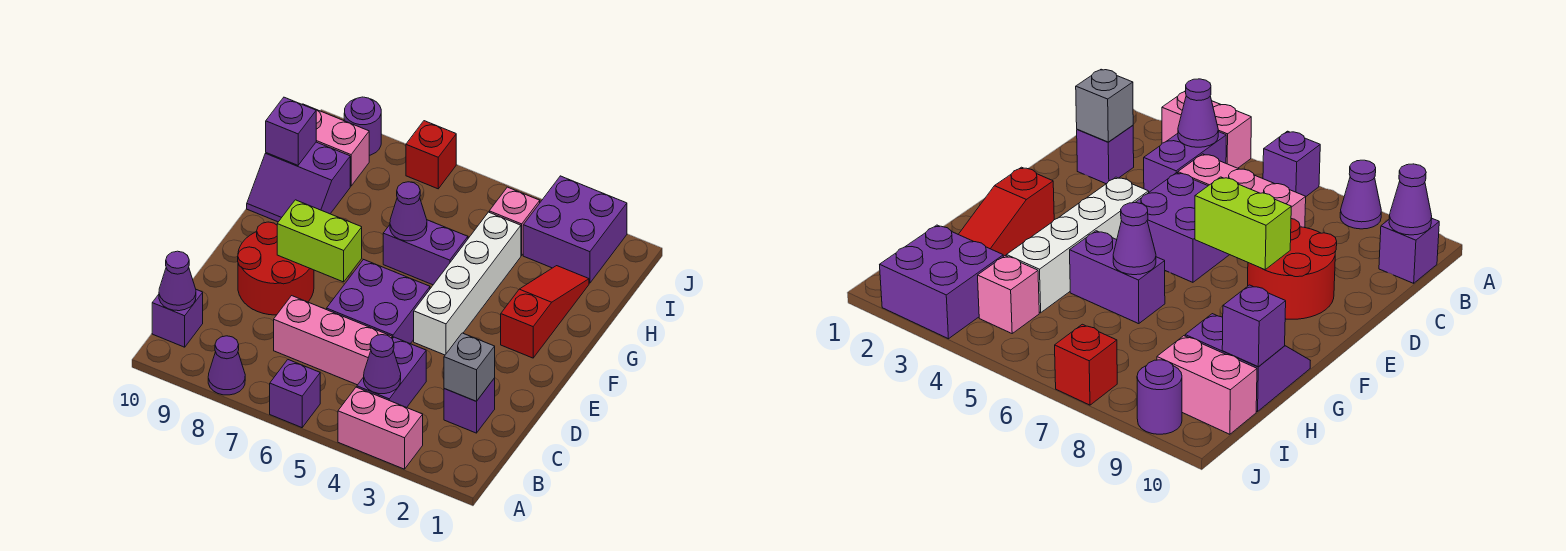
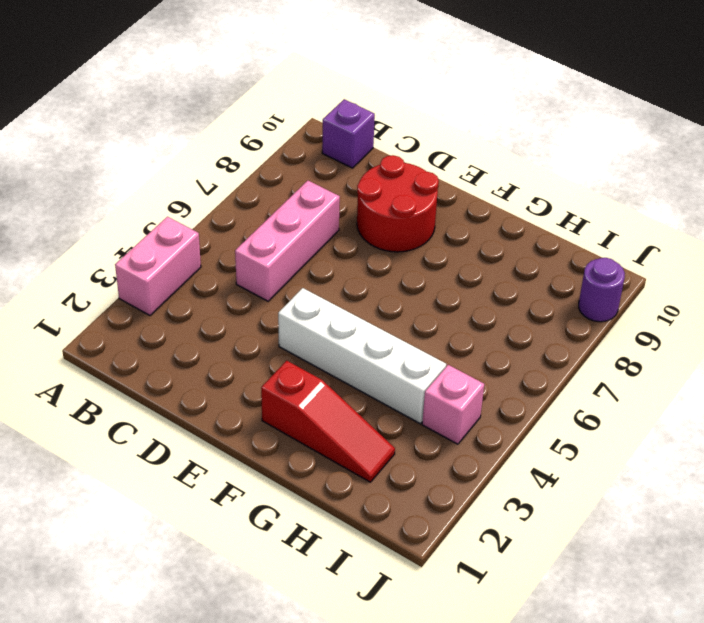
none -> purple 1x1 brick [270,360,320,428]
none -> purple 1x1 cone [208,336,245,395]
none -> purple 1x2 brick [357,337,426,408]

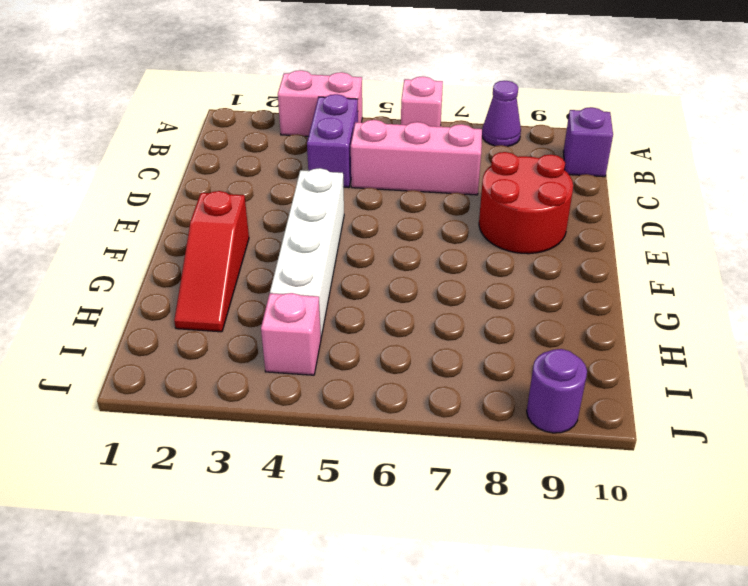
pink 1x1 brick [401,76,443,127] -> purple 1x1 brick [270,360,320,428]
none -> purple 1x1 brick [444,378,495,433]
none -> purple 2x2 brick [327,259,430,344]
none -> purple 1x2 brick [383,220,468,285]

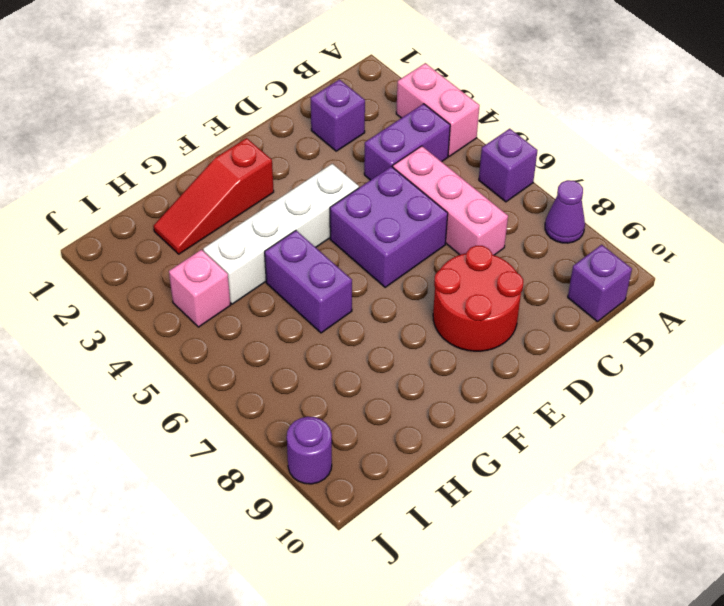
none -> purple 2x2 slope [247,142,350,222]
none -> purple 2x2 brick [523,176,627,283]
none -> pink 1x2 brick [302,104,369,186]

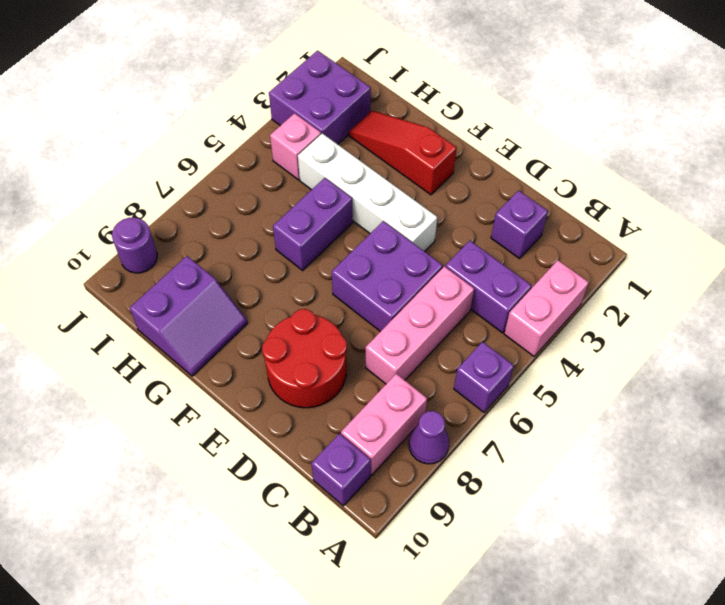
pink 1x2 brick [341,374,427,475] -> pink 1x2 brick moved to [302,104,369,186]
none -> red 1x1 brick [406,121,456,189]
none -> purple 1x1 cone [364,335,401,394]
none -> purple 1x1 cone [159,251,196,311]

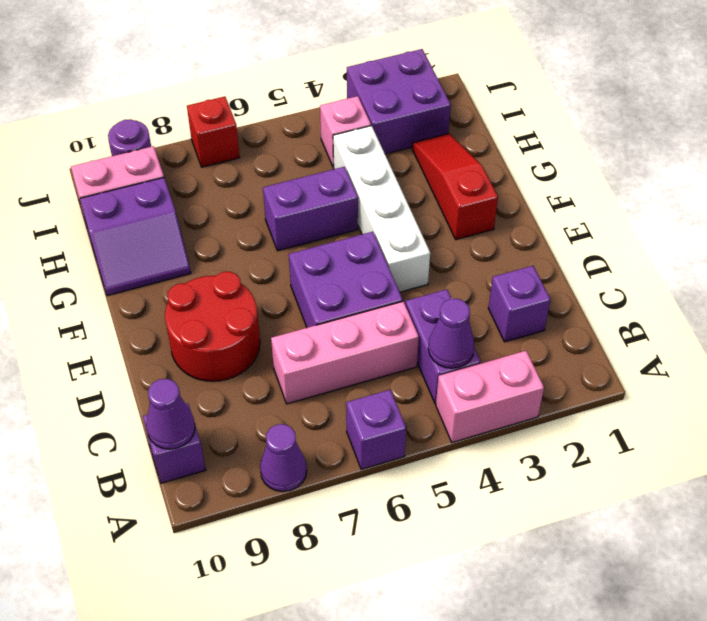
none -> grey 1x1 brick [444,333,495,401]
none -> lime 1x2 brick [277,200,362,282]
none -> purple 1x1 cone [390,182,427,241]

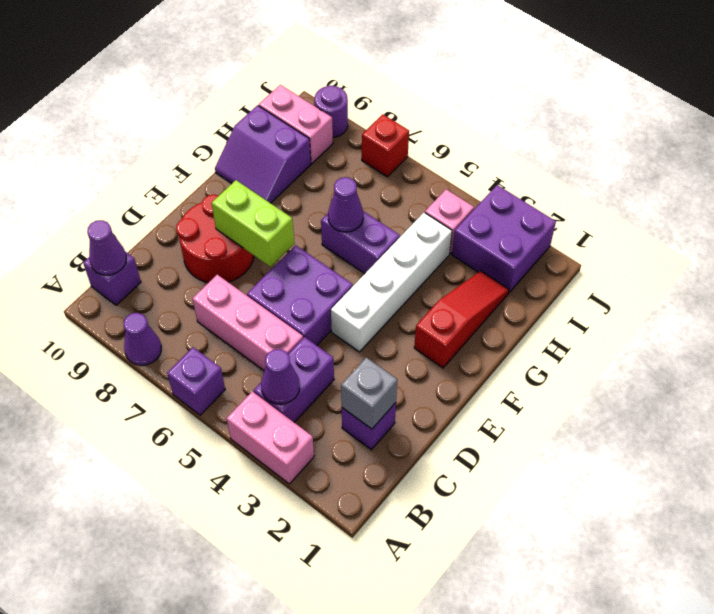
none -> purple 1x1 brick [266,97,316,165]

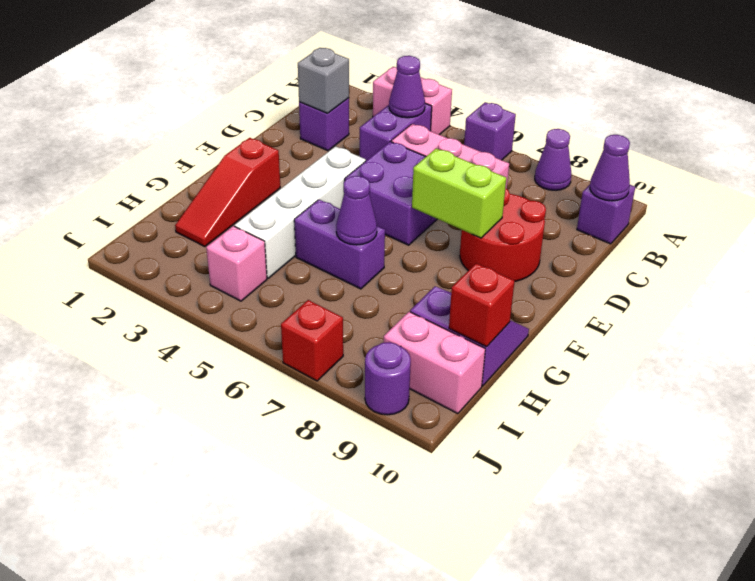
red 1x1 brick [449,263,515,347] -> purple 1x1 brick [266,97,316,165]
none -> purple 2x2 brick [523,176,627,283]

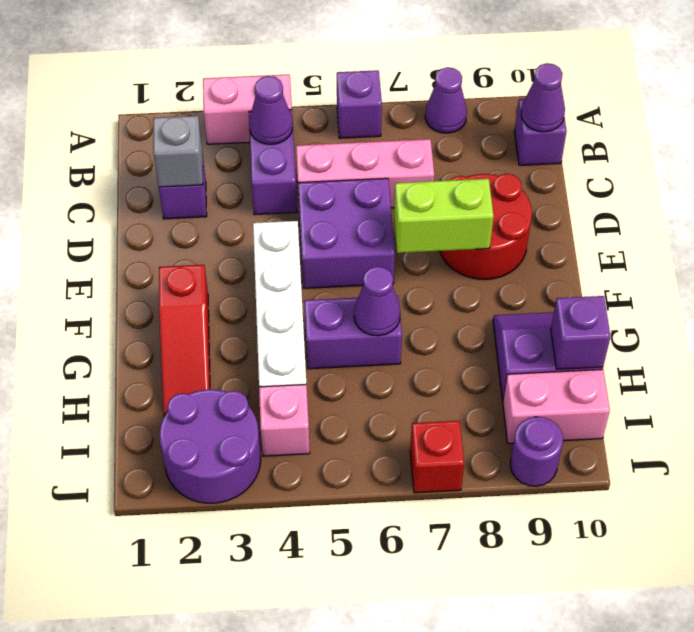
purple 2x2 round brick [159,389,261,503] -> purple 2x2 brick [523,176,627,283]

